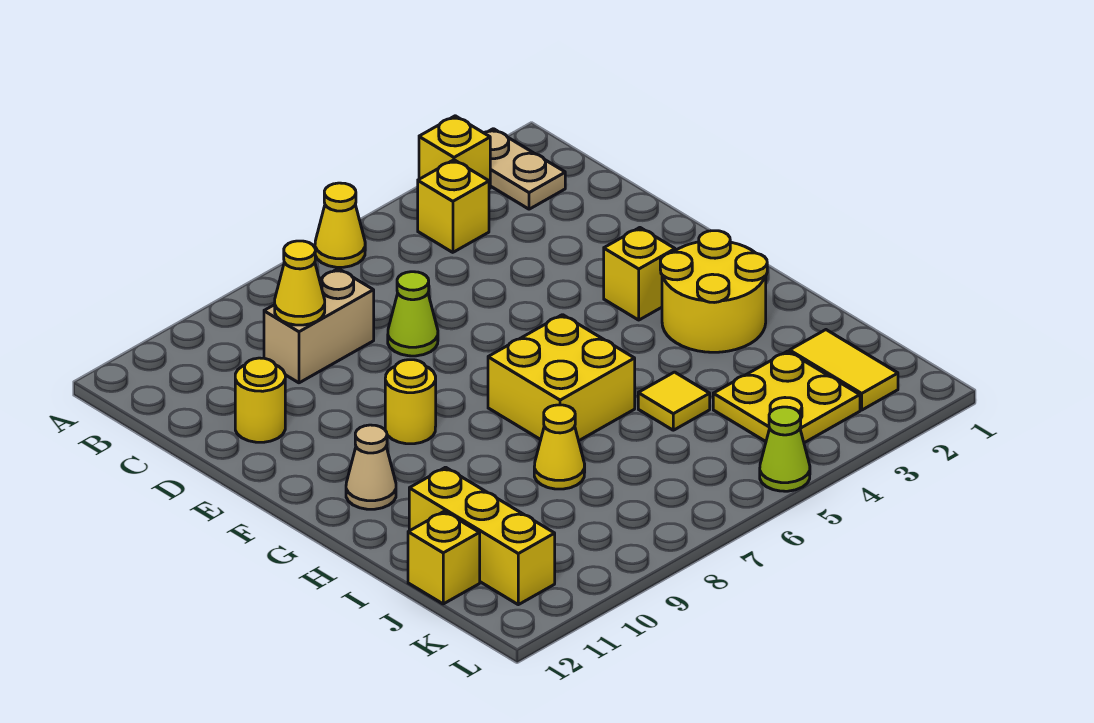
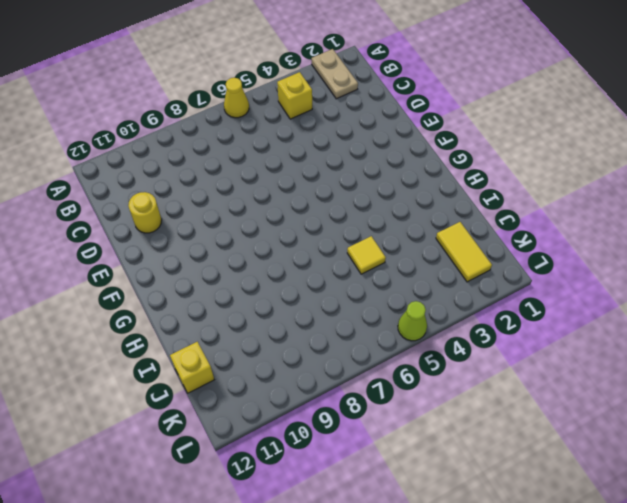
none -> yellow 1x1 brick [419,116,490,189]
none -> tan 1x2 brick [264,269,374,383]
none -> lime 1x1 cone [388,272,438,356]

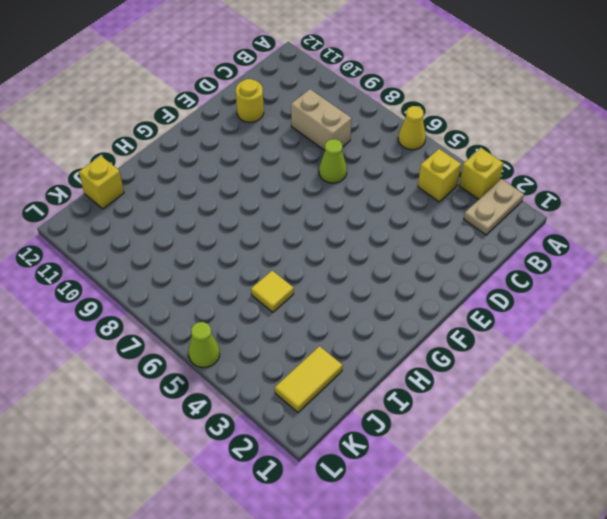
none -> yellow 1x1 brick [604,228,675,320]
none -> yellow 1x1 round brick [385,360,436,444]
none -> yellow 2x2 round brick [660,231,767,352]

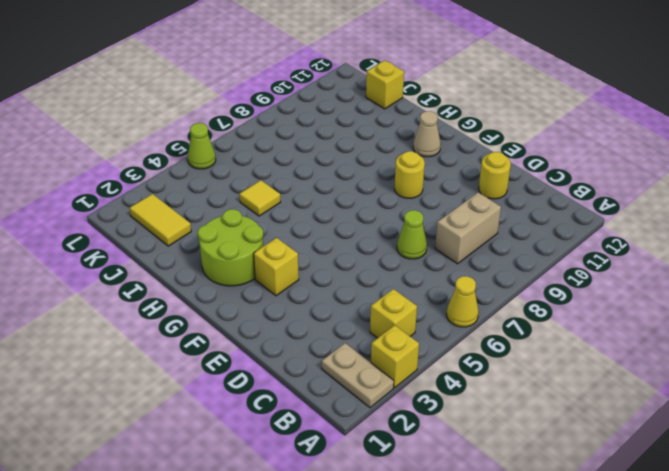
lime 2x2 round brick [198,209,263,286] -> yellow 2x2 round brick [660,231,767,352]
none -> yellow 2x2 brick [488,315,635,441]
none -> yellow 1x1 cone [534,405,585,489]
none -> yellow 1x3 brick [409,467,555,605]

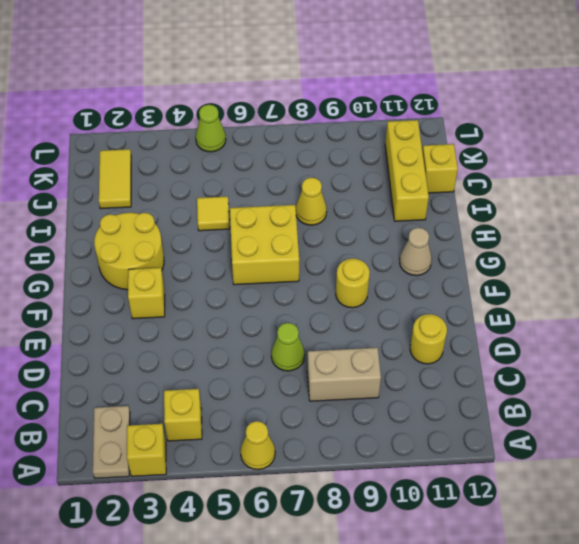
none -> yellow 2x2 plate [713,351,860,443]
none -> yellow 1x1 cone [275,241,325,325]

